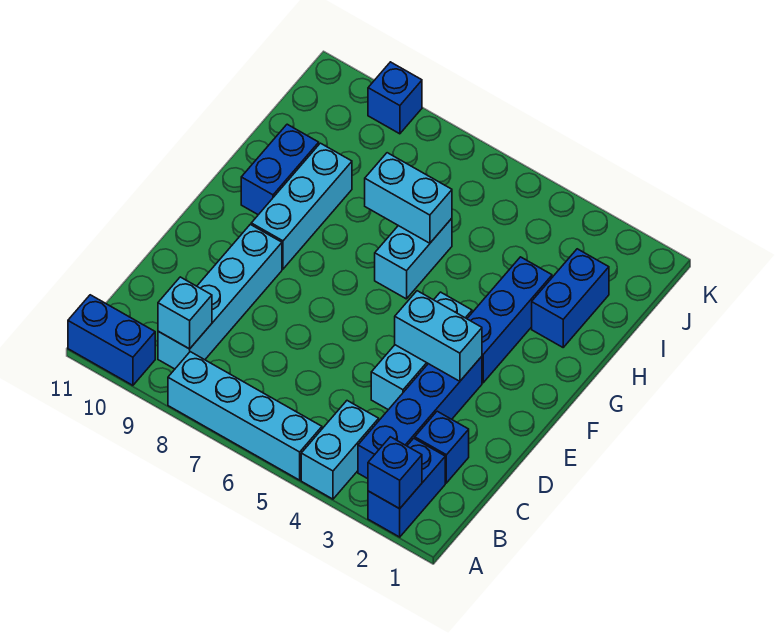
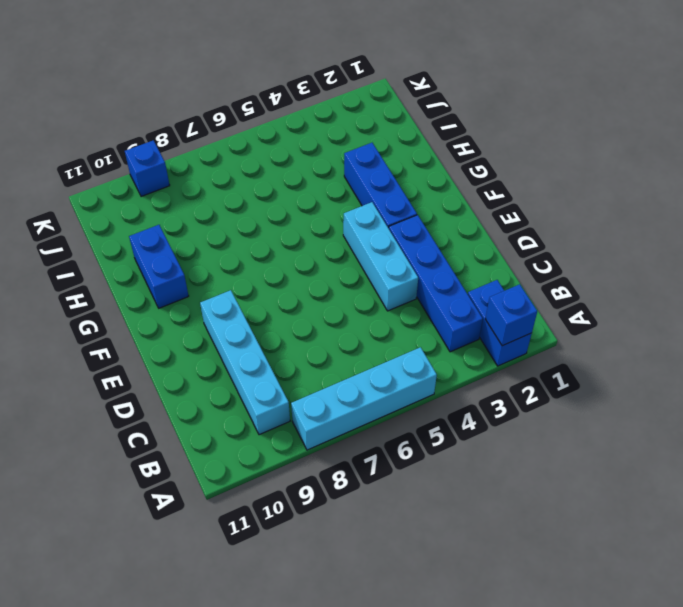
none -> cyan 1x2 brick [301,401,379,499]
none -> blue 1x2 brick [68,295,155,385]
none -> blue 1x1 brick [415,411,469,483]

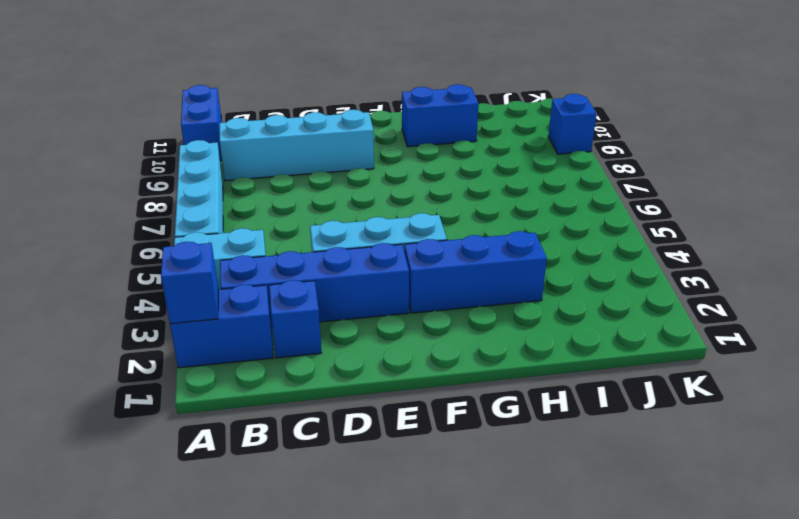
none -> cyan 1x3 brick [251,143,352,269]
none -> cyan 1x2 brick [375,218,452,299]
none -> blue 1x2 brick [532,249,609,347]

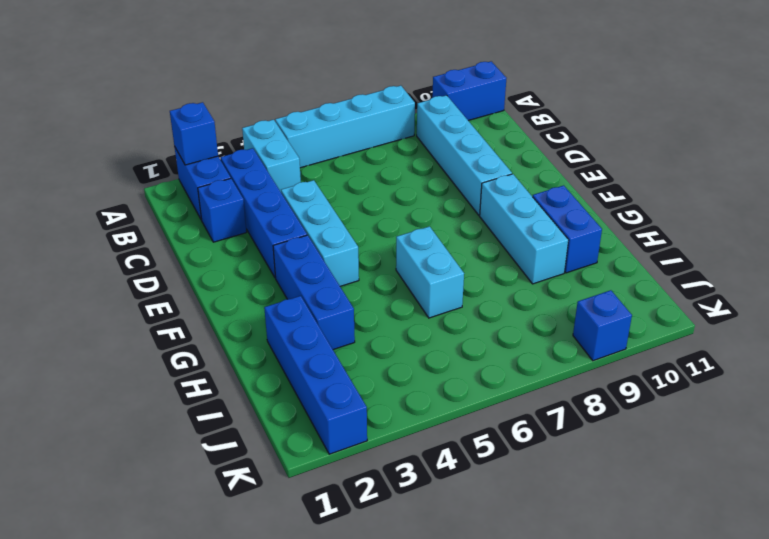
blue 1x4 brick [264,296,367,454] -> blue 1x2 brick [532,249,609,347]
none -> cyan 1x1 brick [158,277,212,349]
none -> cyan 1x2 brick [395,291,482,381]
none -> cyan 1x2 brick [365,153,452,243]

